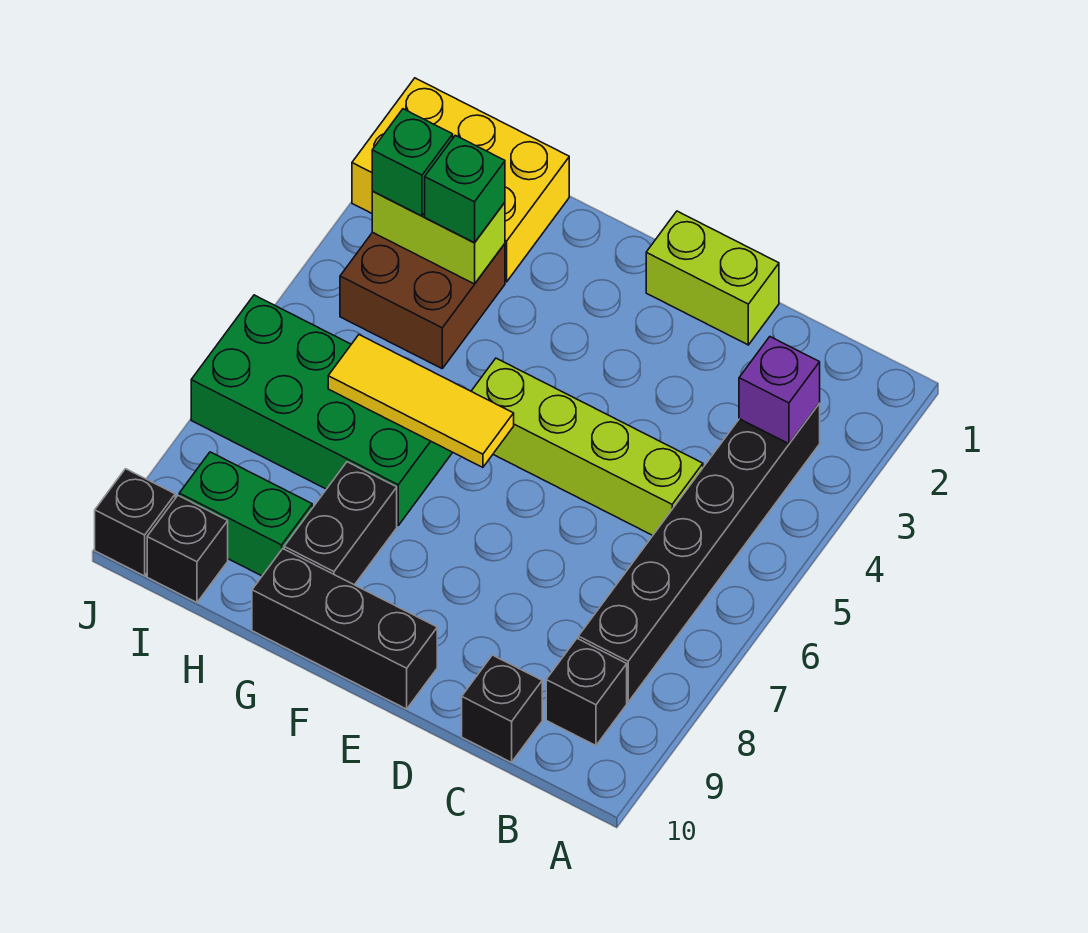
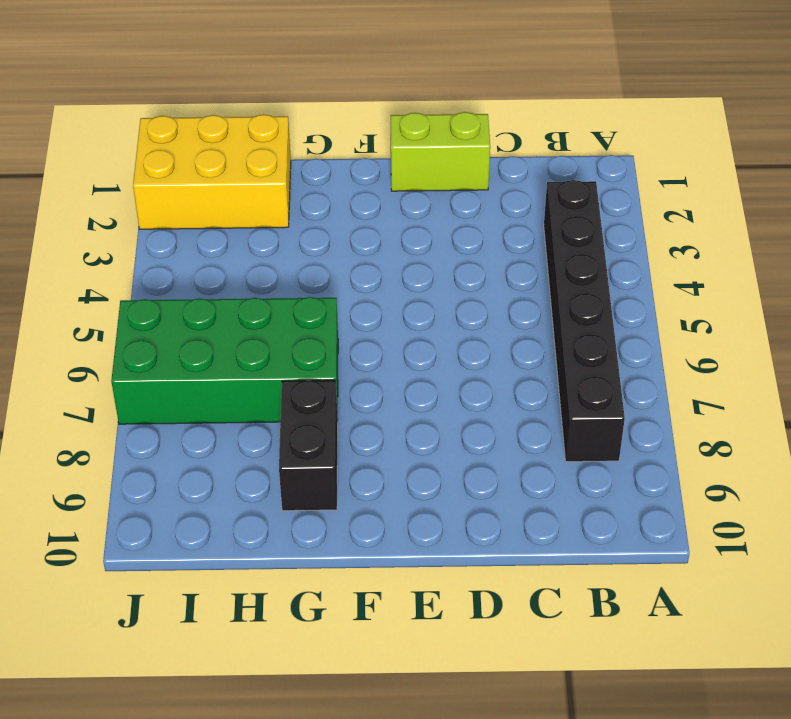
none -> black 1x1 brick [546,639,627,746]
none -> lime 1x4 brick [471,358,703,535]
none -> black 1x1 brick [462,655,542,762]

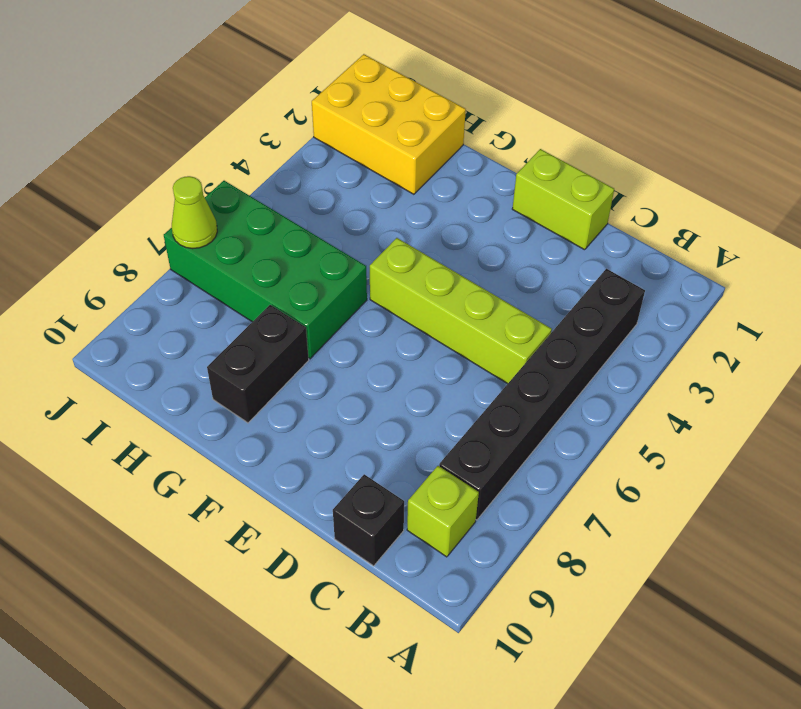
lime 1x1 brick [407,466,479,557] -> black 1x1 brick [546,639,627,746]
lime 1x1 cone [172,176,217,249] -> none
none -> black 1x3 brick [252,549,437,709]
none -> brown 2x2 brick [340,232,505,368]
none -> green 1x2 brick [179,452,312,576]

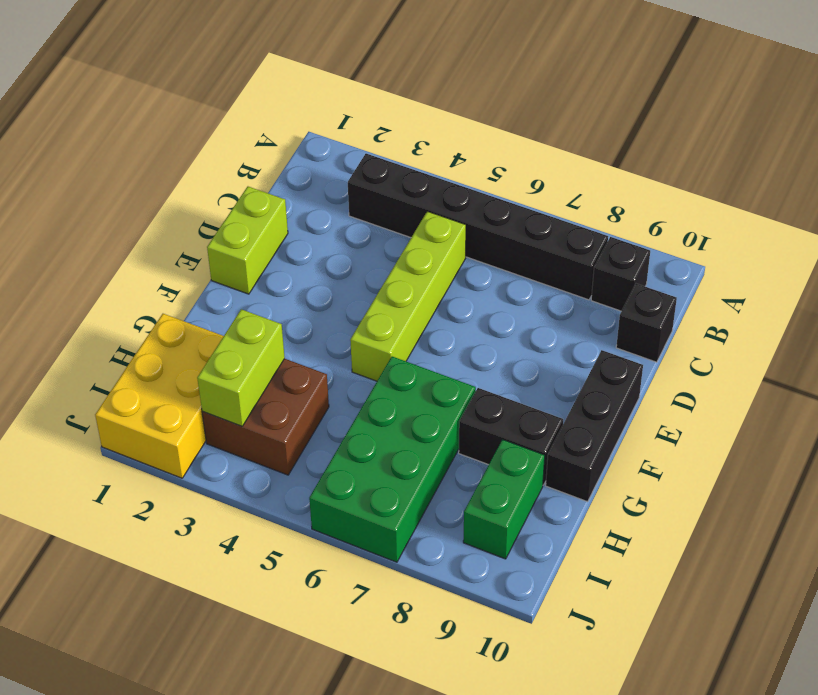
none -> black 1x1 brick [147,496,228,603]
none -> black 1x1 brick [95,469,175,576]
none -> purple 1x1 brick [739,337,820,444]

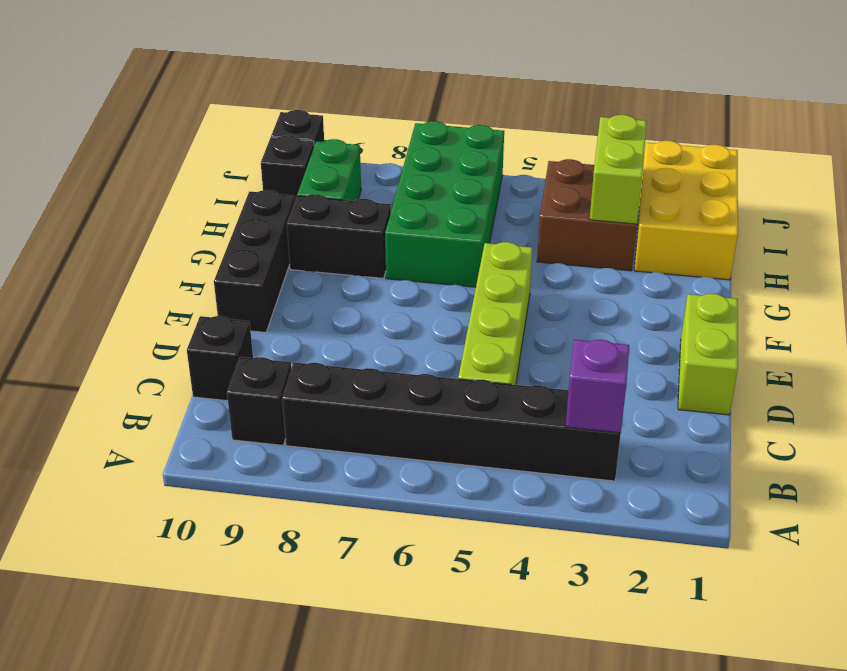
none -> yellow 1x3 tile [328,335,514,467]
none -> green 1x1 brick [425,135,505,243]
none -> green 1x1 brick [372,109,453,216]

